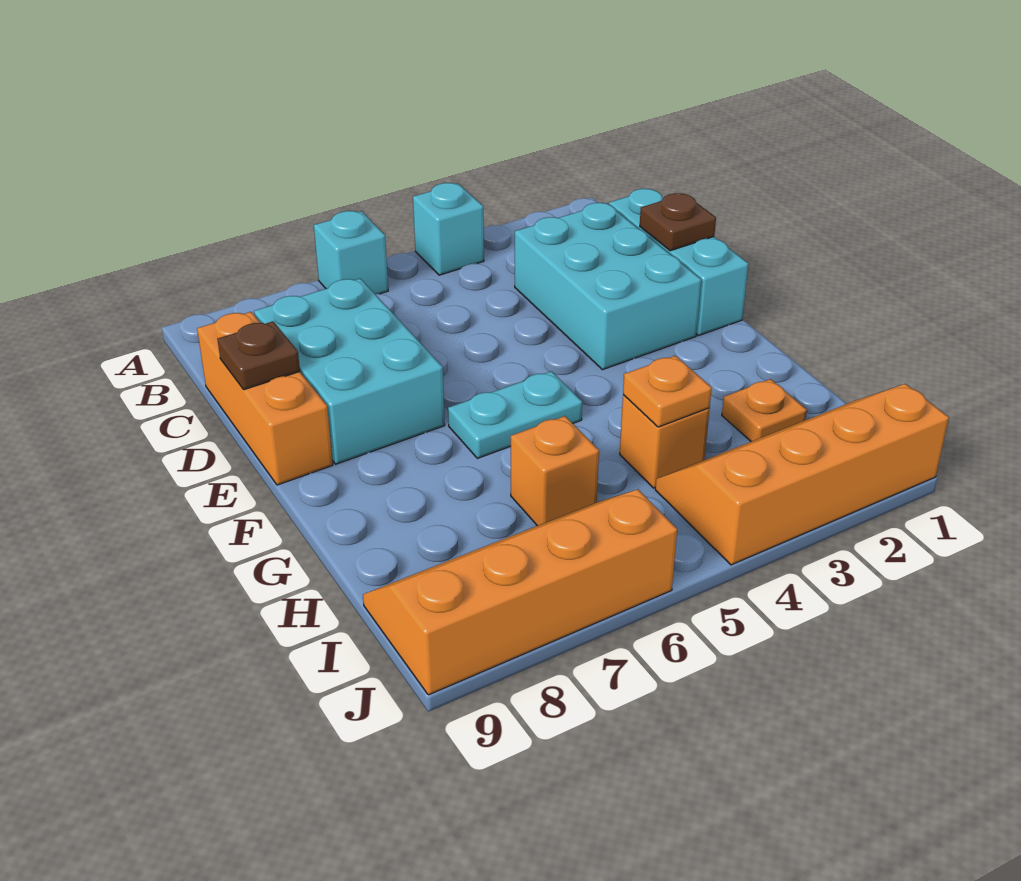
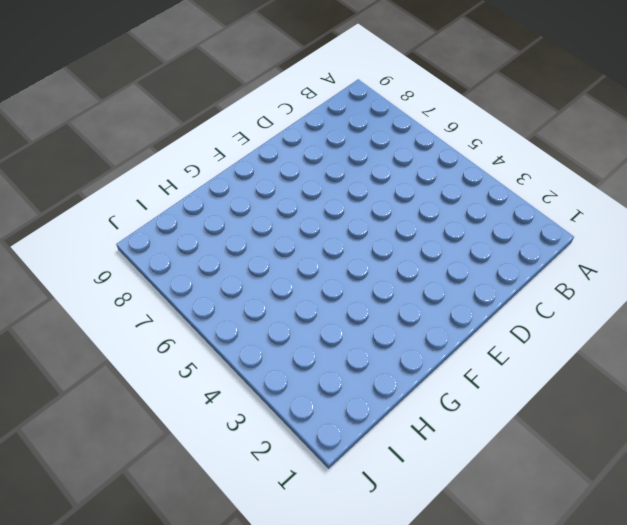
none -> cyan 1x1 brick [413,183,484,275]
none -> cyan 1x1 brick [314,211,388,294]
none -> cyan 1x3 brick [609,189,749,336]

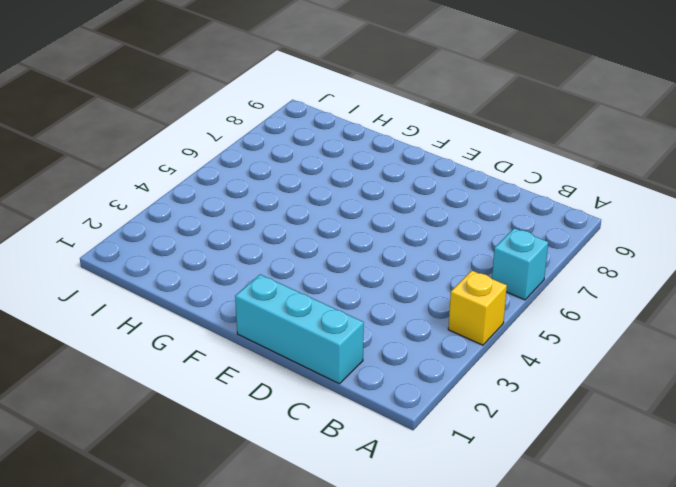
yellow 1x1 brick [448,271,507,345] -> cyan 1x1 brick [413,183,484,275]
none -> cyan 2x3 brick [515,203,701,370]
none -> cyan 2x3 brick [254,279,445,464]
none -> orange 1x3 brick [197,312,333,485]

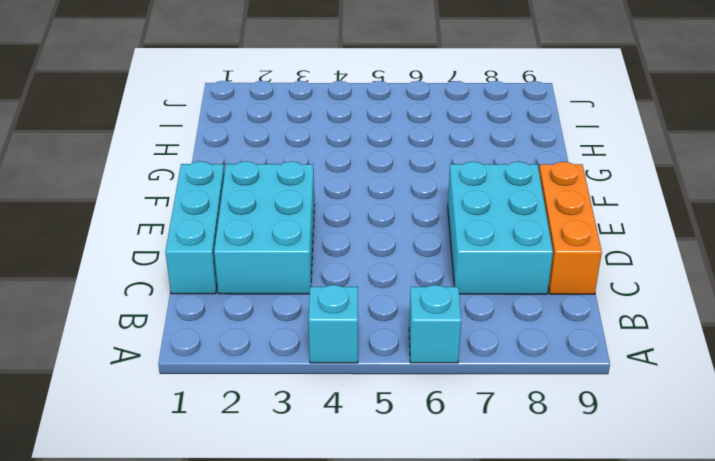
none -> cyan 1x2 plate [448,371,582,458]
none -> orange 1x1 plate [722,379,807,441]
none -> orange 1x1 brick [620,395,710,488]

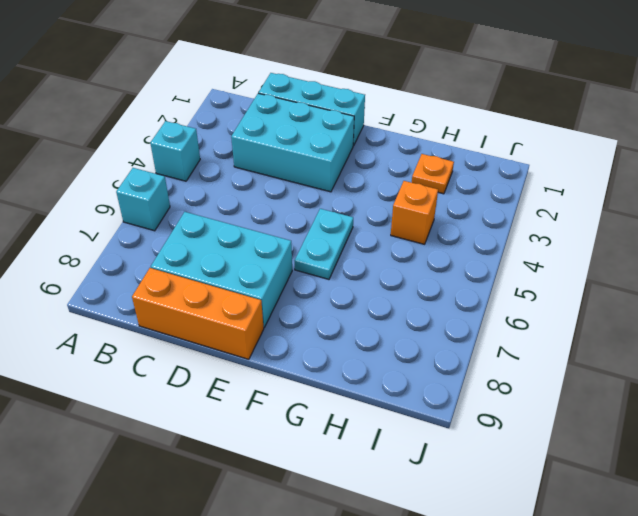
none -> orange 1x1 brick [511,416,599,526]
none -> orange 2x4 slope [655,384,949,565]
none -> orange 2x4 slope [363,489,677,695]

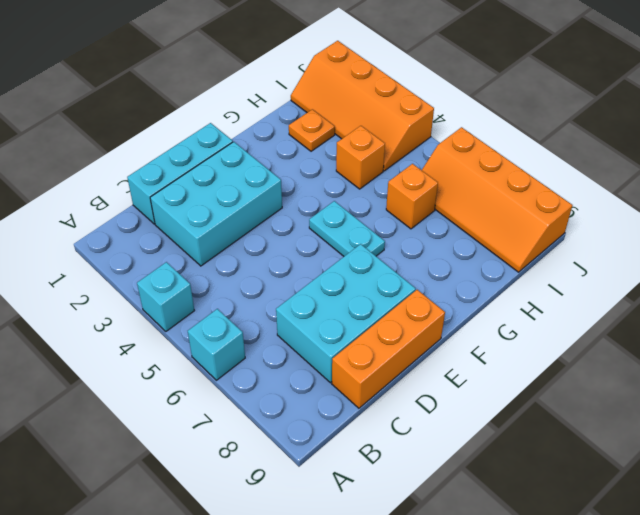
none -> brown 1x1 plate [640,193,716,251]
none -> brown 1x1 plate [217,321,300,390]
none -> orange 1x1 plate [623,356,712,427]

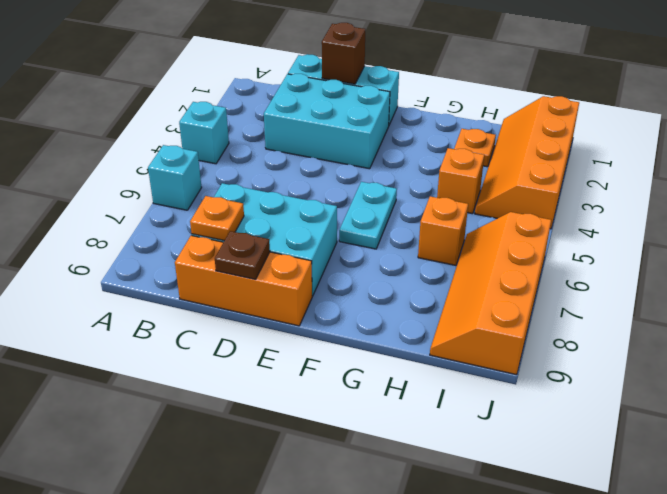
orange 1x1 plate [190,196,244,241] -> orange 1x1 plate moved to [623,356,712,427]
brown 1x1 brick [322,23,365,84] -> brown 1x1 plate [640,193,716,251]

